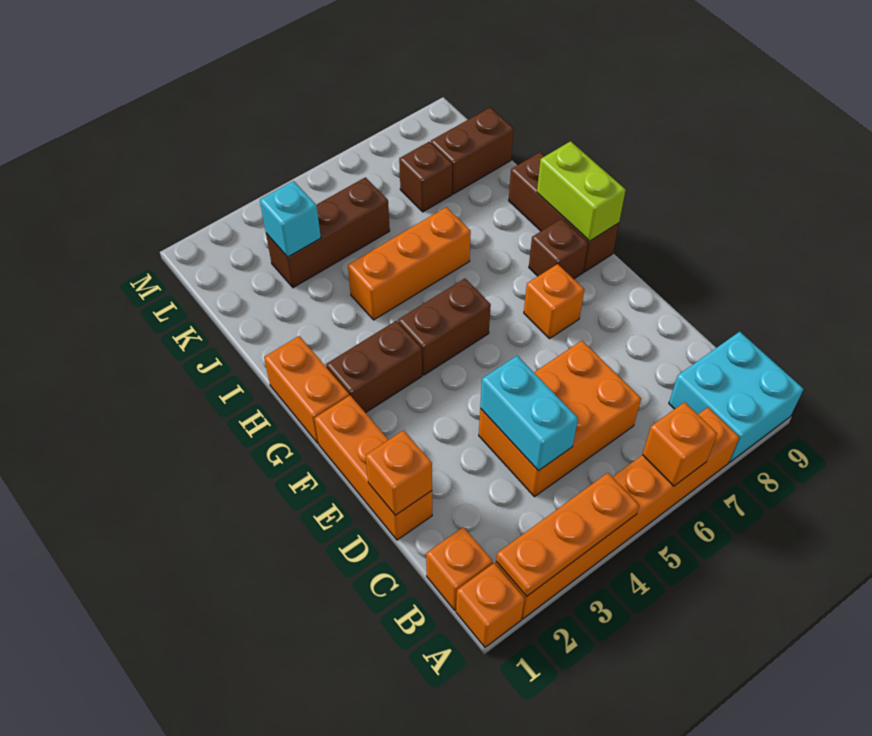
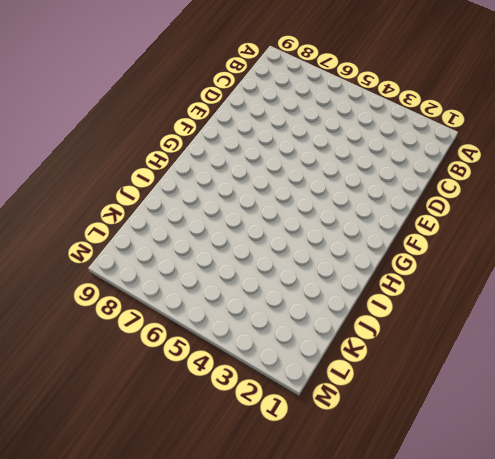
none -> orange 1x1 brick [456,563,525,647]
none -> orange 1x6 brick [496,407,739,619]
none -> cyan 2x2 brick [669,332,803,463]

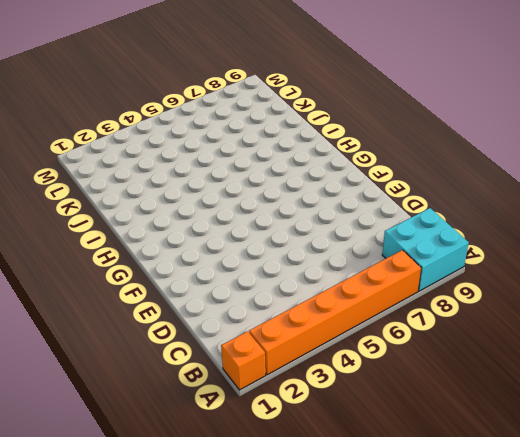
none -> orange 1x1 brick [426,527,493,610]
none -> orange 2x3 brick [479,341,641,497]
none -> orange 1x3 brick [314,395,432,540]

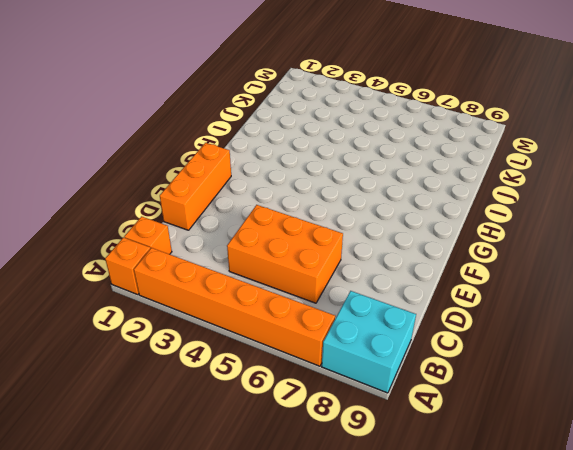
none -> orange 1x1 brick [524,264,584,339]
none -> orange 1x2 brick [264,336,349,443]
none -> brown 1x2 brick [326,321,422,413]

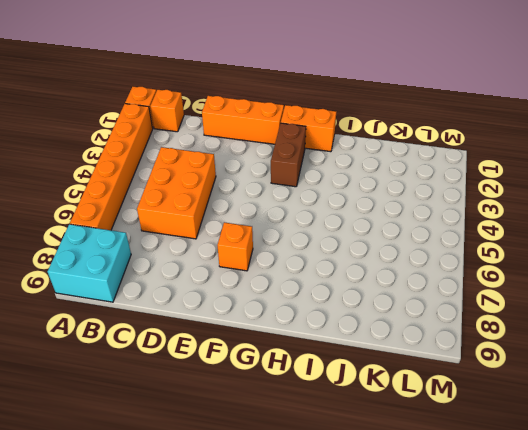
none -> brown 1x2 brick [398,279,491,375]
none -> brown 1x1 brick [529,219,588,279]
none -> brown 1x3 brick [509,152,619,272]

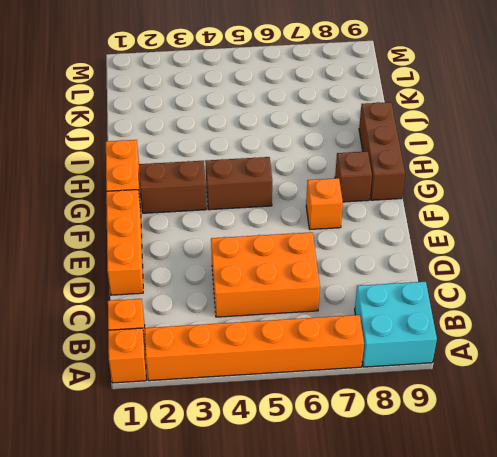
none -> orange 1x3 brick [348,207,471,320]
none -> brown 1x3 brick [266,177,390,288]
none -> brown 1x1 brick [399,142,452,212]

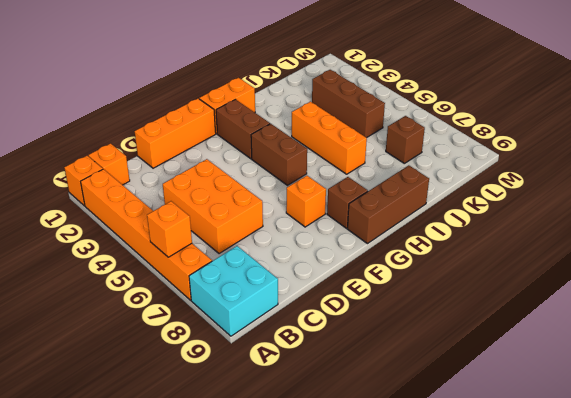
none -> brown 1x2 brick [431,108,514,194]
none -> orange 1x3 plate [496,473,639,596]
none -> cyan 1x2 brick [480,356,578,471]

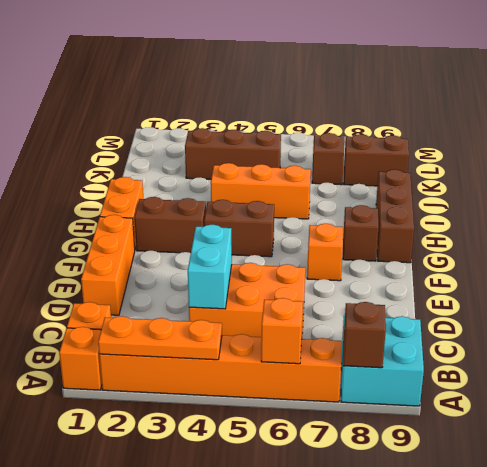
brown 1x1 brick [343,302,386,368] -> none
none -> orange 1x1 brick [366,430,432,515]
none -> lime 1x2 brick [537,141,626,241]
none -> cyan 1x1 brick [260,181,321,257]

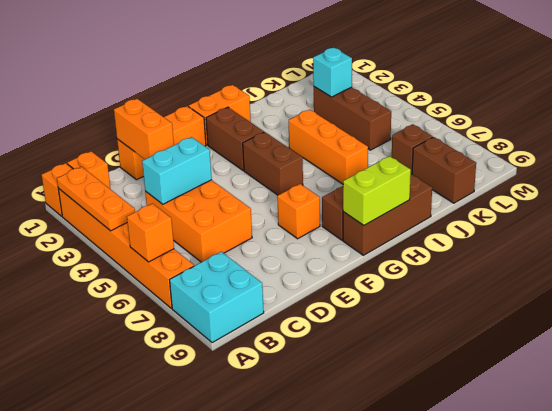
orange 1x2 brick [114,99,174,159] -> orange 1x1 brick [366,430,432,515]

